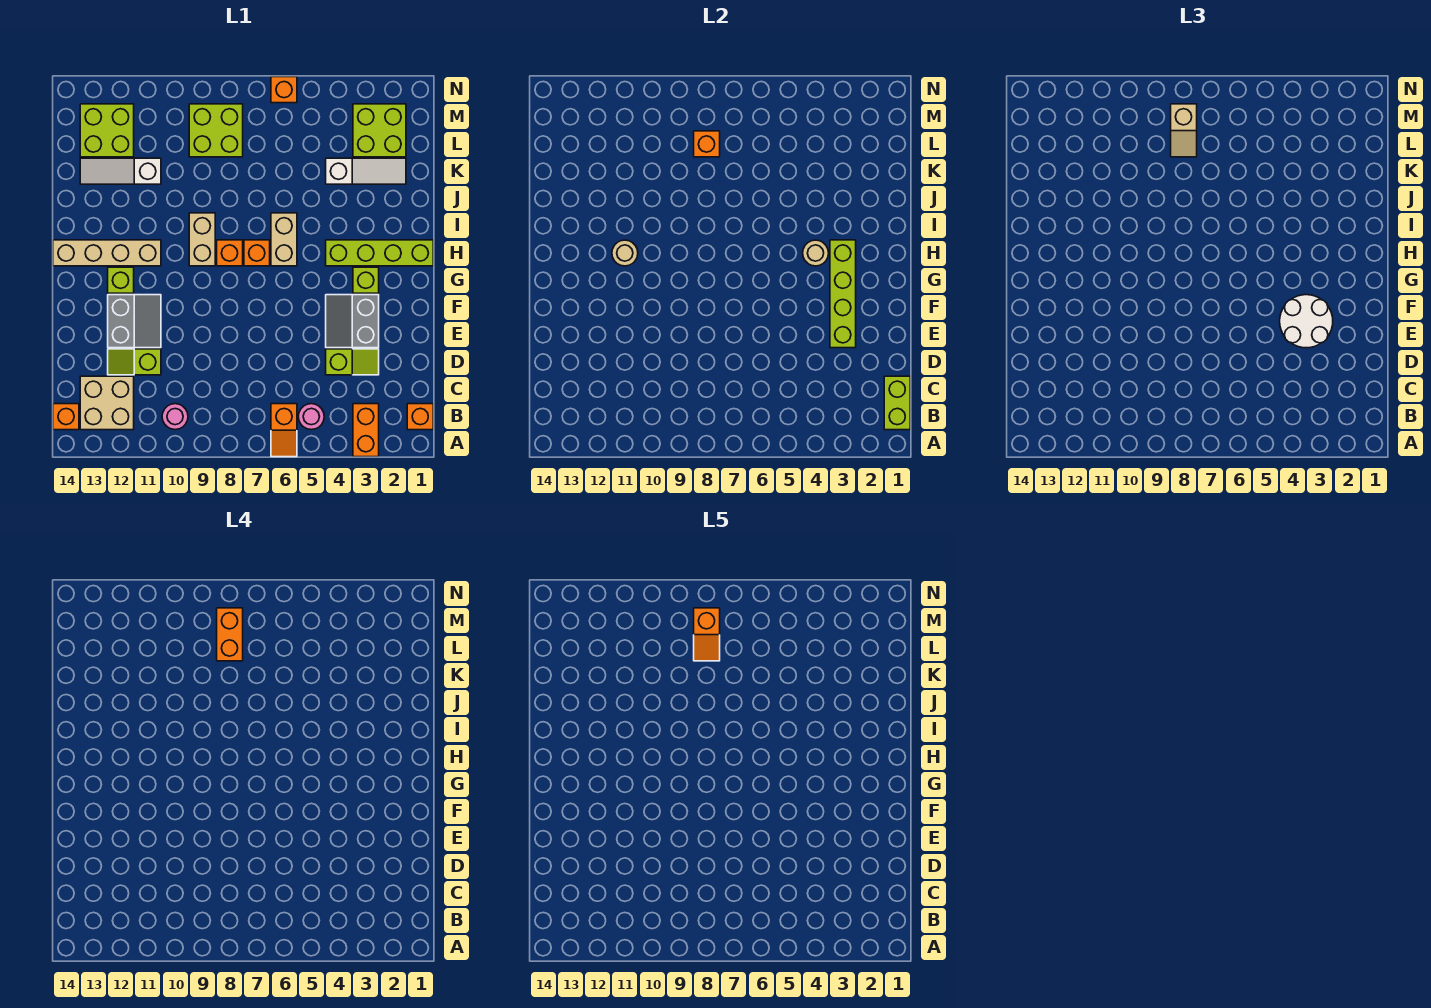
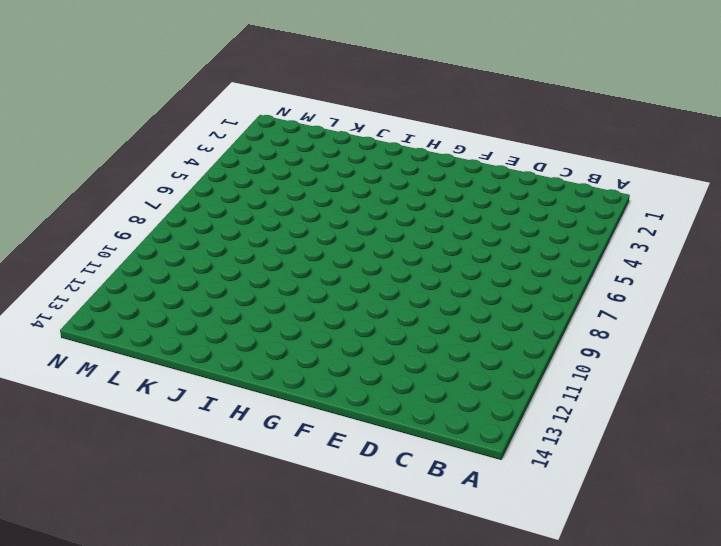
none -> orange 1x2 brick [353,404,379,457]
none -> orange 1x2 slope [271,404,297,457]
none -> orange 1x1 brick [407,404,433,430]
none -> pink 1x1 round brick [298,404,324,430]

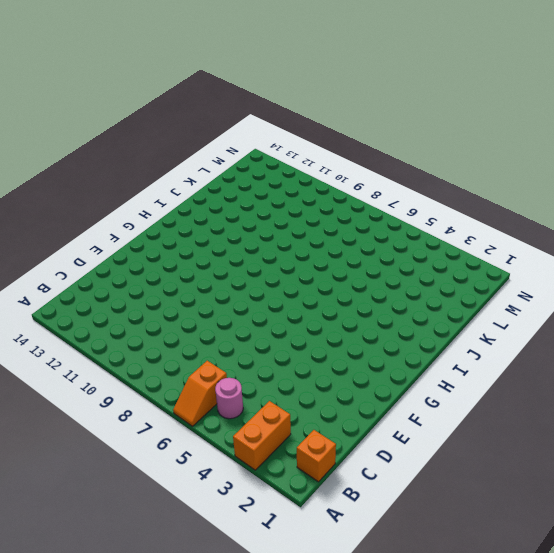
none -> pink 1x1 round brick [162,404,188,430]
none -> tan 2x2 brick [80,376,134,430]
none -> orange 1x1 brick [53,404,79,430]
none -> lime 1x2 slope [326,349,379,375]

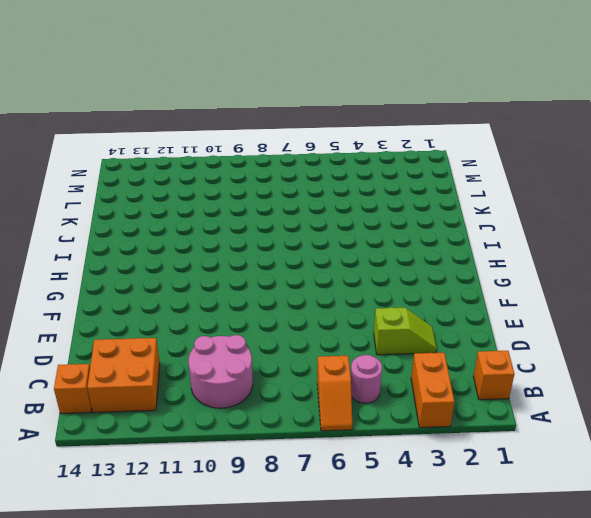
pink 2x2 round brick [188,335,253,408] -> pink 1x1 round brick [162,404,188,430]
orange 2x2 brick [87,338,160,412] -> tan 2x2 brick [80,376,134,430]
none -> lime 1x2 slope [108,349,161,375]
none -> grey 2x2 slope [326,295,379,348]
none -> grey 2x2 slope [108,295,161,348]
none -> lime 1x1 brick [353,267,379,293]

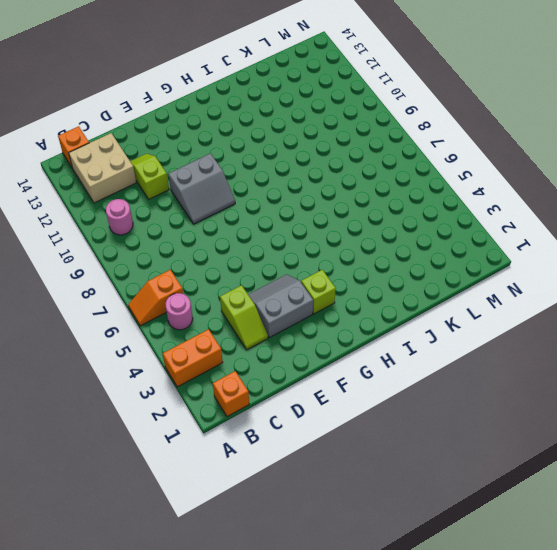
grey 2x2 slope [168,153,235,224] -> grey 2x2 slope moved to [108,295,161,348]
none -> lime 1x1 brick [108,267,134,293]
none -> lime 1x4 brick [326,240,433,266]
none -> tan 1x2 brick [271,213,297,266]
none -> orange 1x1 brick [244,240,270,266]

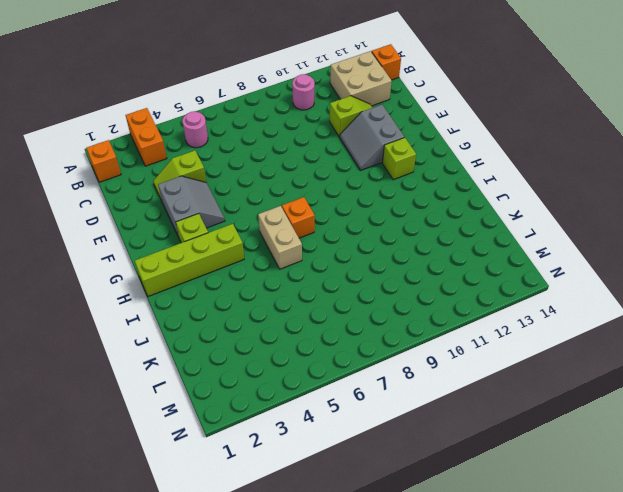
none -> orange 1x2 slope [271,404,297,457]
none -> orange 1x1 brick [217,240,243,266]
none -> tan 1x2 brick [189,213,215,266]
none -> tan 1x4 brick [53,240,161,266]

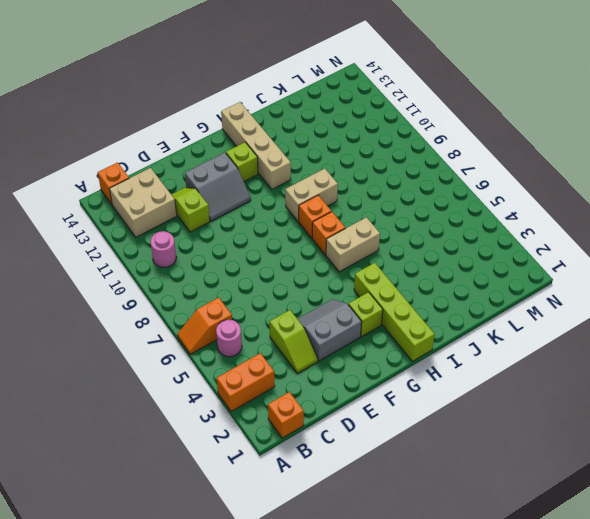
none -> white 1x3 slope [326,158,406,184]
none -> white 1x3 slope [80,158,161,184]
none -> lime 2x2 brick [353,104,406,157]
none -> lime 2x2 brick [189,104,243,157]

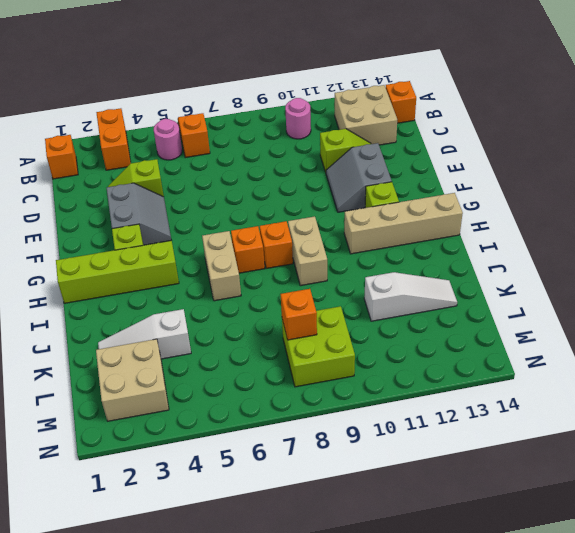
tan 2x2 brick [96,339,169,421] -> lime 2x2 brick [353,104,406,157]
none -> lime 2x2 brick [80,104,134,157]
none -> orange 1x1 brick [271,77,297,103]
none -> lime 1x2 brick [884,376,910,430]
none -> lime 1x4 brick [830,240,856,348]

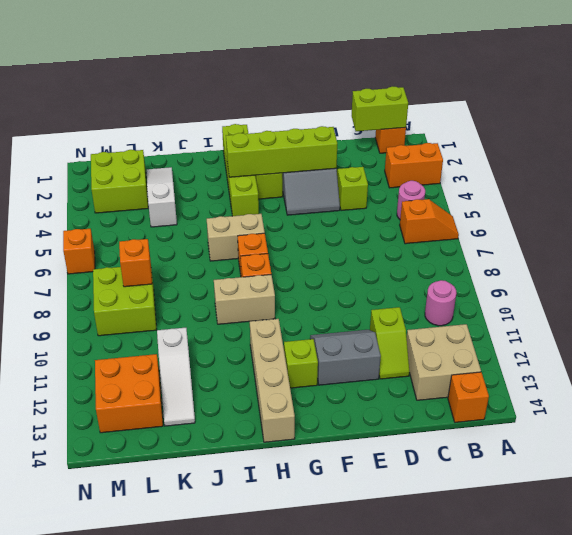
orange 2x2 brick [95,354,163,433] -> lime 2x2 brick [80,104,134,157]
none -> tan 1x1 round brick [803,240,829,266]
none -> tan 1x1 round brick [612,240,638,266]
none -> white 2x2 round brick [1280,295,1333,348]
none -> tan 1x2 slope [1171,104,1197,157]

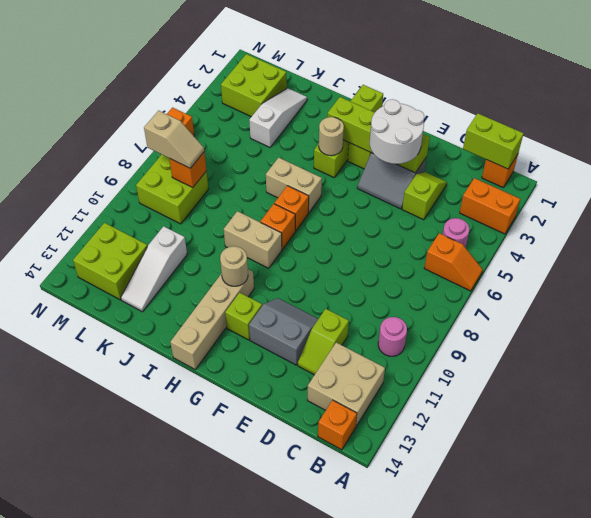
none -> orange 1x2 brick [217,608,243,661]
none -> orange 1x2 slope [694,608,720,661]

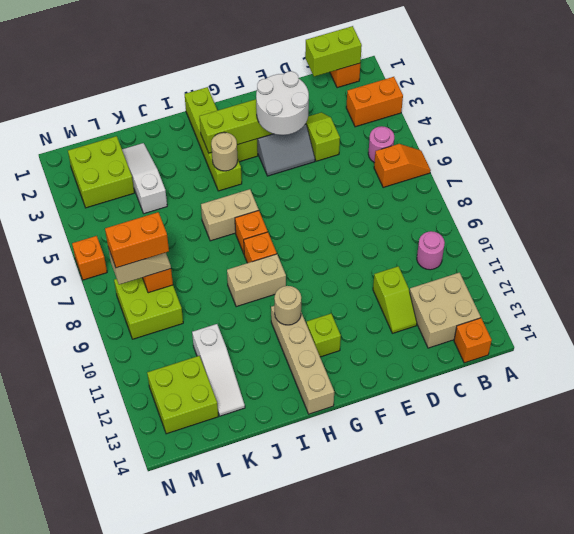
none -> grey 2x2 slope [108,295,161,348]
none -> orange 1x2 slope [694,608,720,661]

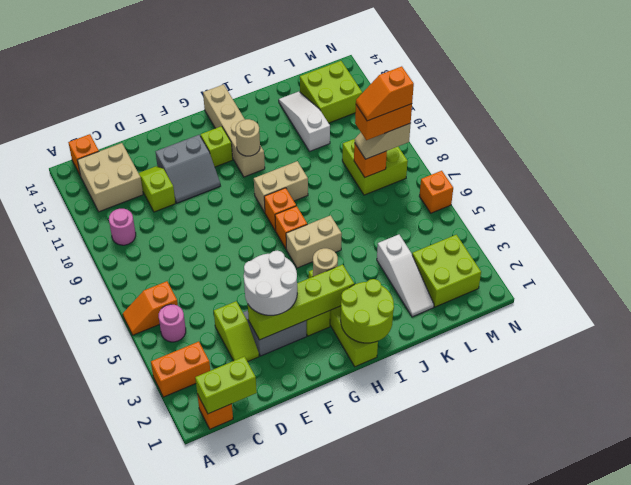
lime 2x2 round brick [341,279,394,343] -> none

